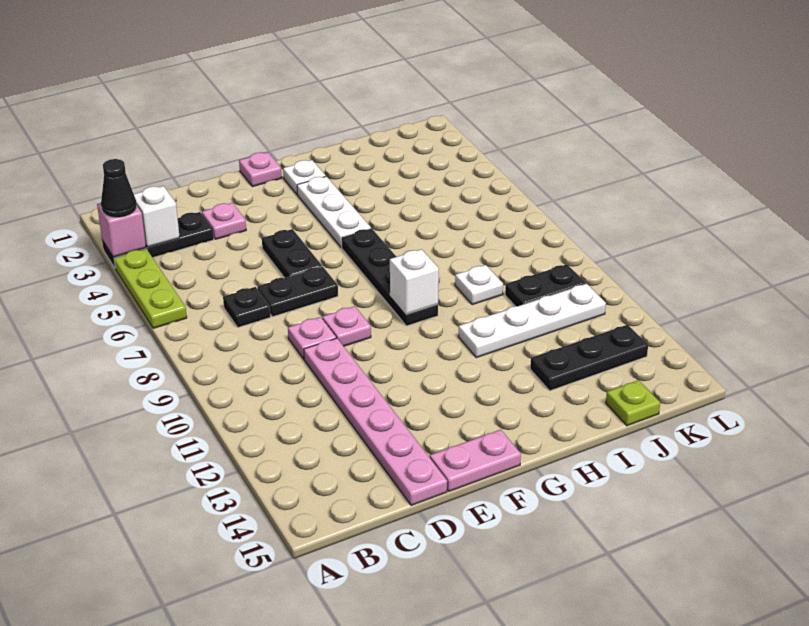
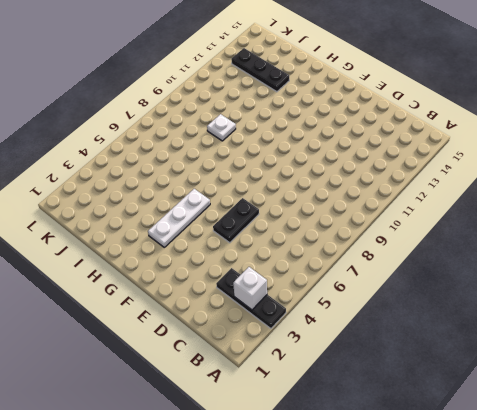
none -> lime 1x3 plate [114,249,187,328]
none -> black 1x1 plate [223,287,271,327]
none -> pink 1x1 plate [202,203,246,239]

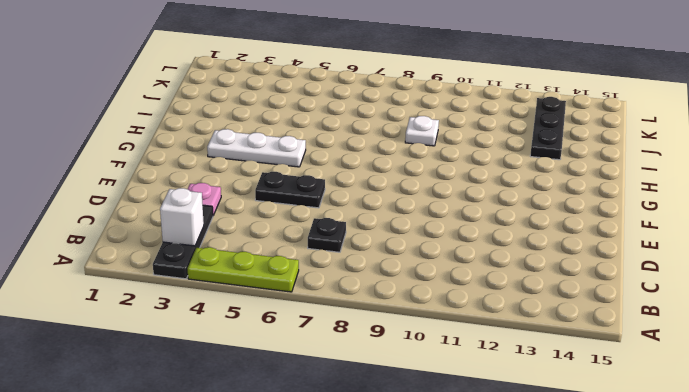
none -> black 1x2 plate [257,266,338,317]
none -> pink 1x1 plate [288,317,336,359]
none -> pink 1x6 plate [304,338,447,505]

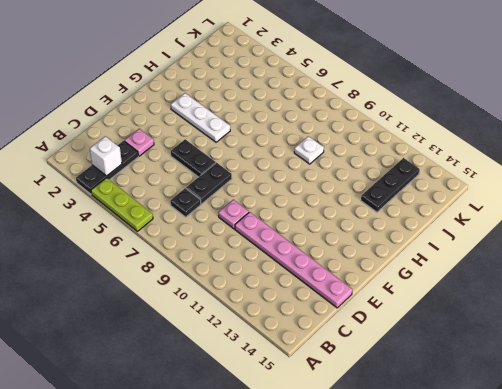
none -> pink 1x1 plate [322,306,371,346]
none -> pink 1x2 plate [430,430,521,491]
none -> pink 1x1 plate [239,152,282,187]

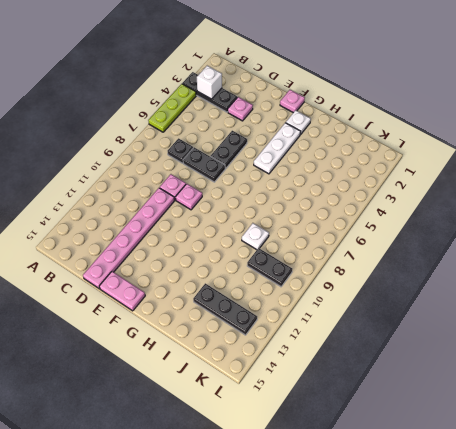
none -> black 1x4 plate [341,228,438,326]
none -> white 1x4 plate [458,284,606,358]
none -> lime 1x1 plate [606,380,660,426]

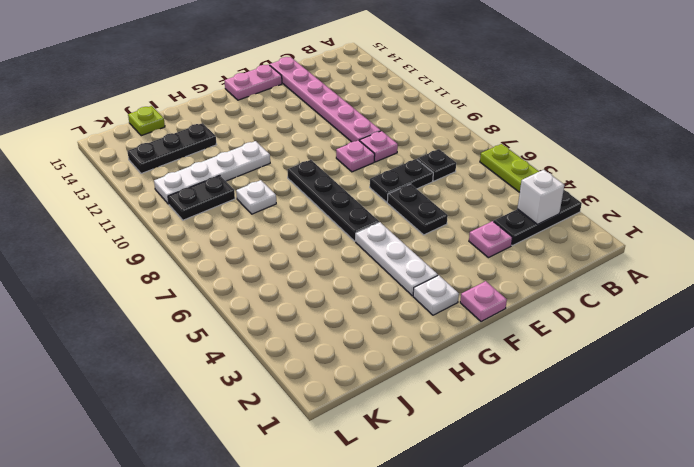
none -> pink 1x1 brick [97,203,146,257]
none -> white 1x1 brick [390,249,439,314]
none -> black 1x1 cone [101,159,137,218]

